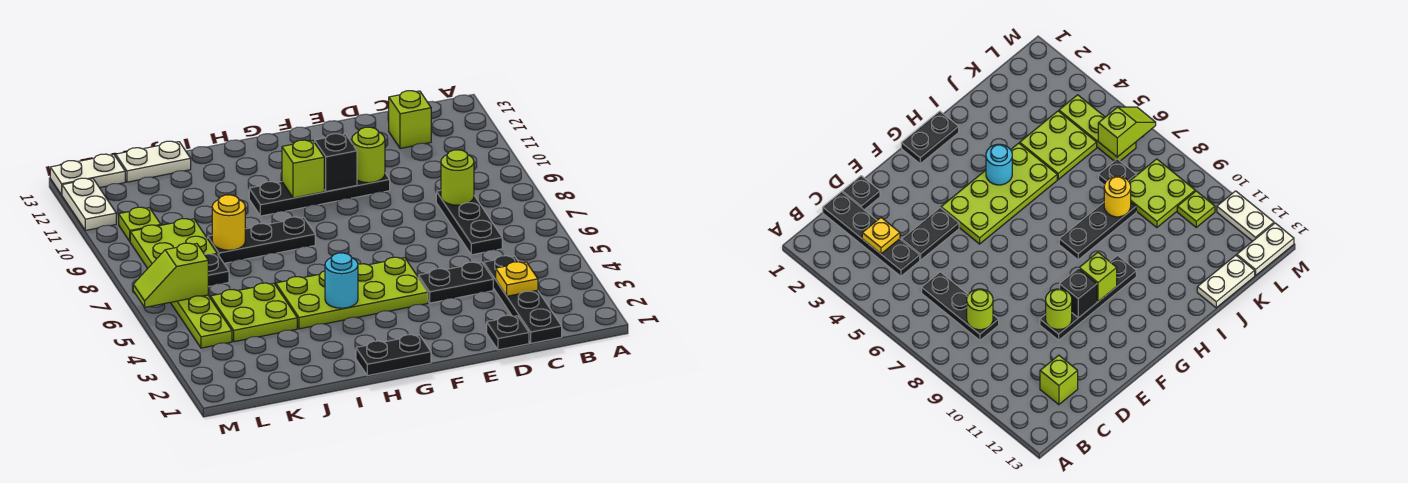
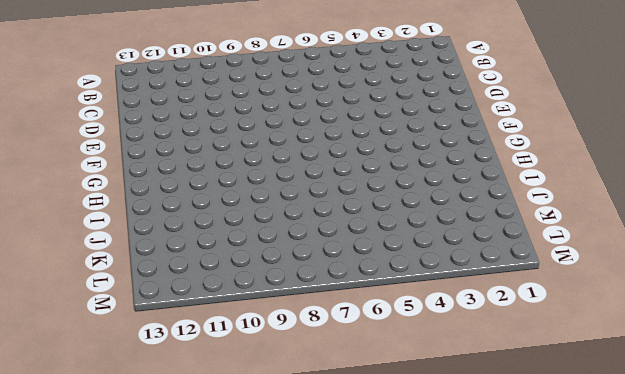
none -> black 1x4 plate [484,256,562,343]
none -> black 1x3 plate [436,190,502,255]
none -> lime 1x1 brick [389,91,431,148]

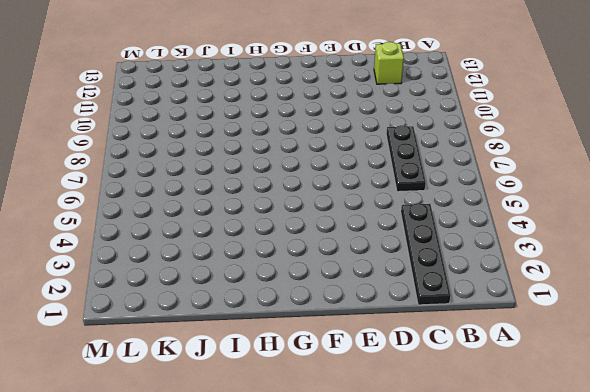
none -> black 1x1 plate [487,315,529,350]
none -> black 1x2 plate [418,262,493,303]
none -> black 1x4 plate [249,173,390,216]

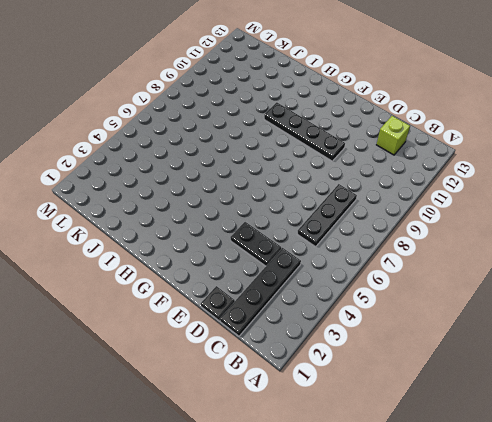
none -> lime 2x4 plate [276,257,428,329]
none -> black 1x2 plate [356,335,431,376]
none -> black 1x3 plate [208,217,315,263]

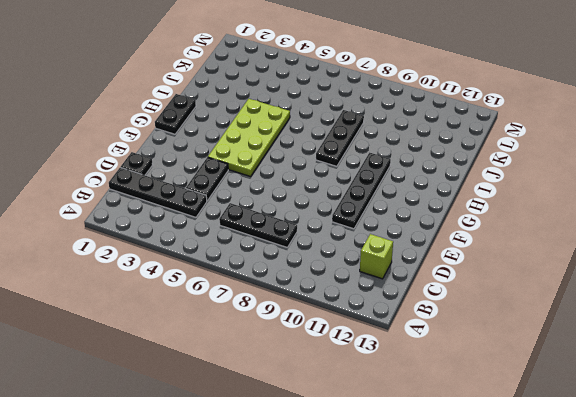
none -> lime 2x2 plate [210,283,297,342]
none -> white 1x2 plate [116,141,191,182]
none -> black 1x1 plate [205,254,229,287]

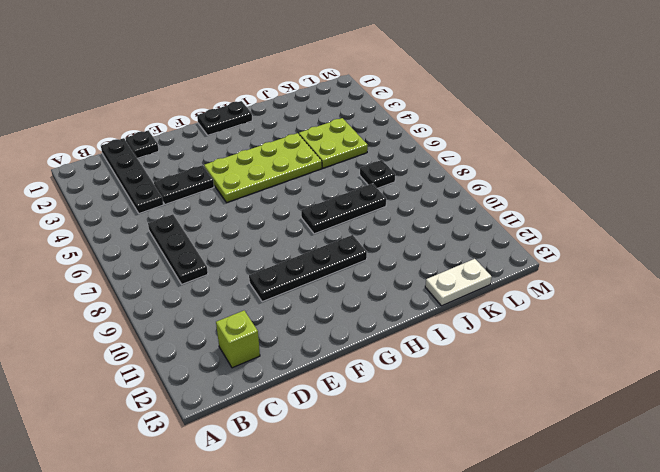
none -> lime 2x2 plate [130,219,217,268]
none -> lime 1x3 plate [170,295,232,348]
none -> lime 1x1 plate [119,207,161,241]

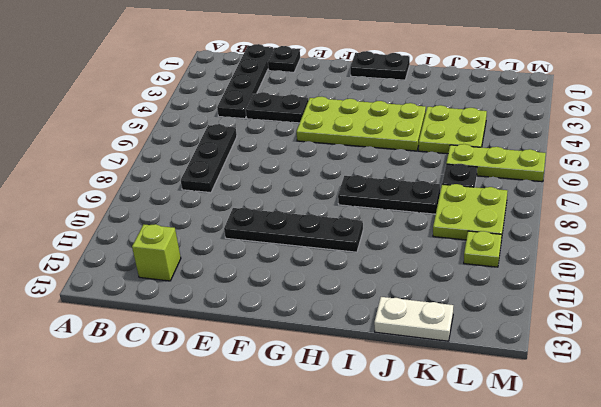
lime 1x3 plate [446,144,546,182] -> lime 1x3 plate turned to [170,295,232,348]
none -> white 1x2 plate [50,154,125,195]
none -> white 1x2 plate [62,178,116,230]
none -> yellow 1x1 plate [496,262,538,296]

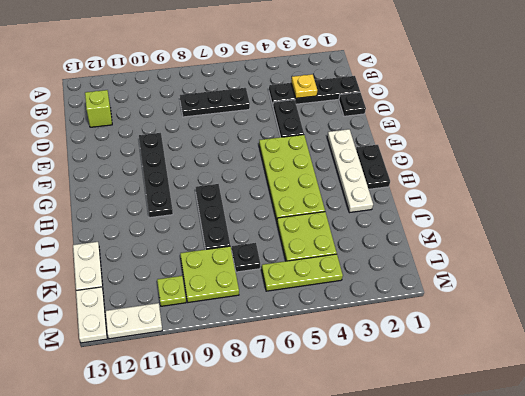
white 1x4 plate [327,129,373,213] -> none
none -> lime 1x1 round brick [441,150,474,205]
none -> lime 1x1 round brick [352,127,385,183]
none -> black 1x1 brick [315,134,357,192]

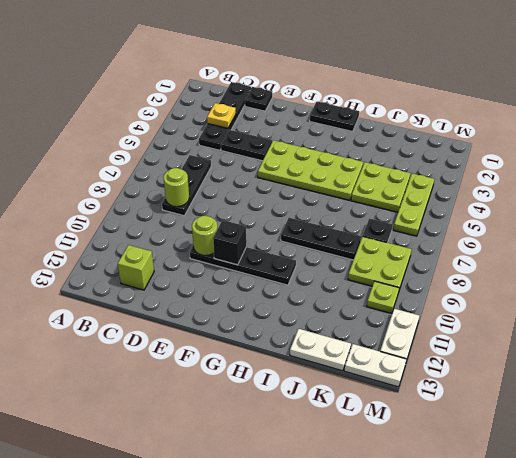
none -> lime 1x1 brick [282,140,324,198]
none -> cyan 1x1 round brick [325,253,358,308]
none -> yellow 1x1 round brick [212,195,245,250]

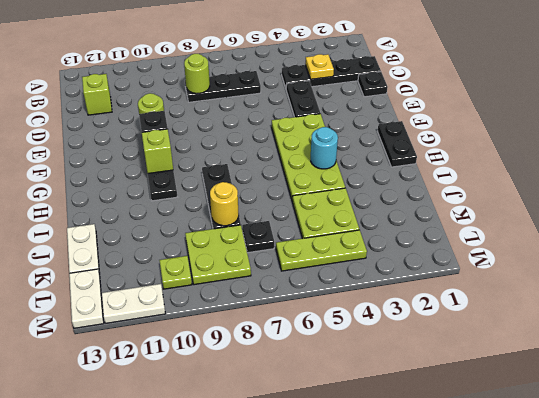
none -> lime 1x2 slope [133,243,208,307]

